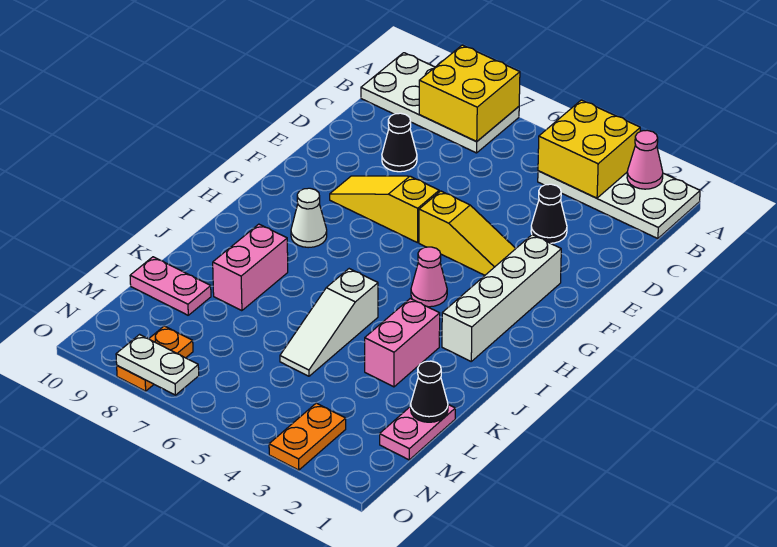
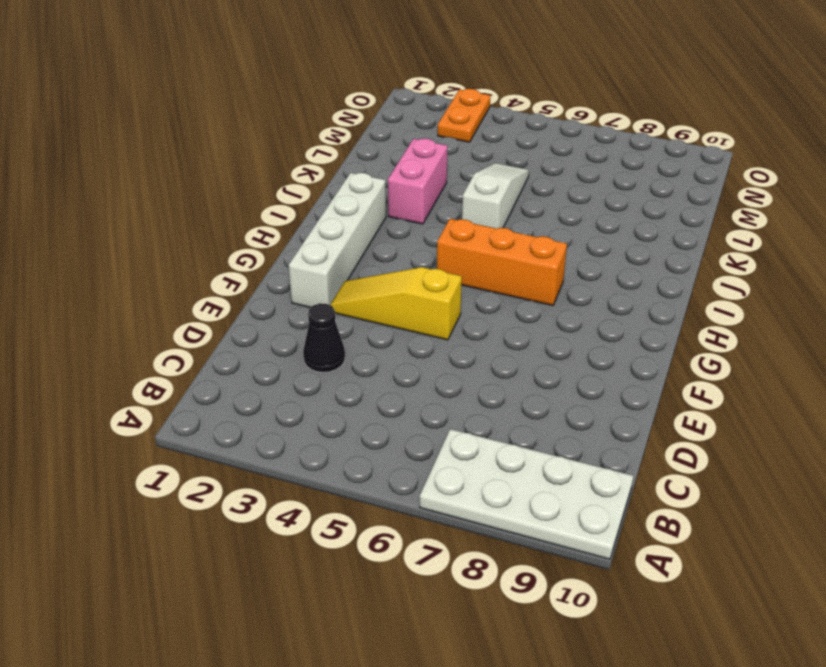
orange 1x3 brick [437,219,567,306] -> none
none -> white 2x4 plate [538,171,700,239]
none -> black 1x1 cone [382,113,417,172]
none -> yellow 1x3 slope [330,176,439,243]

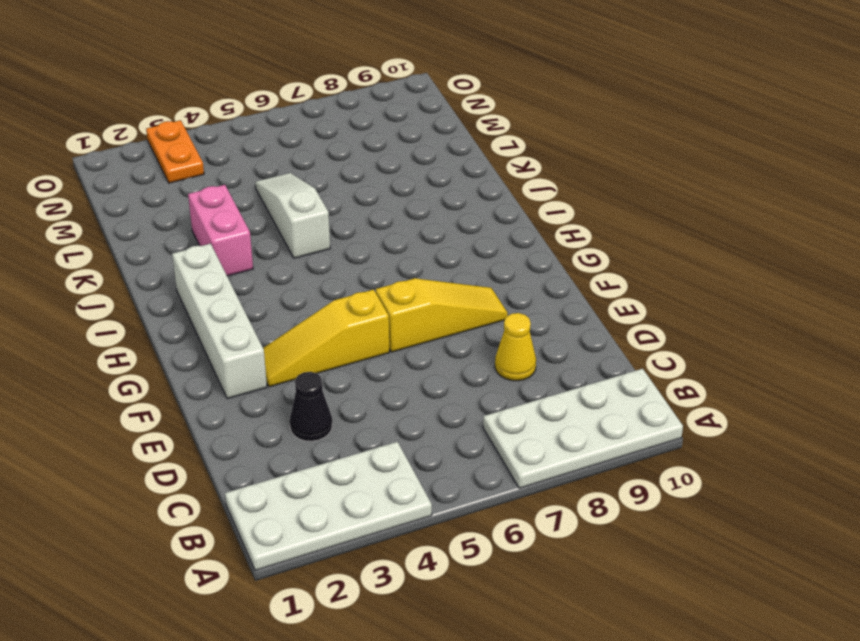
yellow 1x1 cone [495,313,536,381] -> black 1x1 cone [382,113,417,172]
none -> pink 1x1 cone [411,247,447,307]
none -> white 1x1 cone [291,188,327,248]
none -> pink 1x2 brick [213,224,288,311]

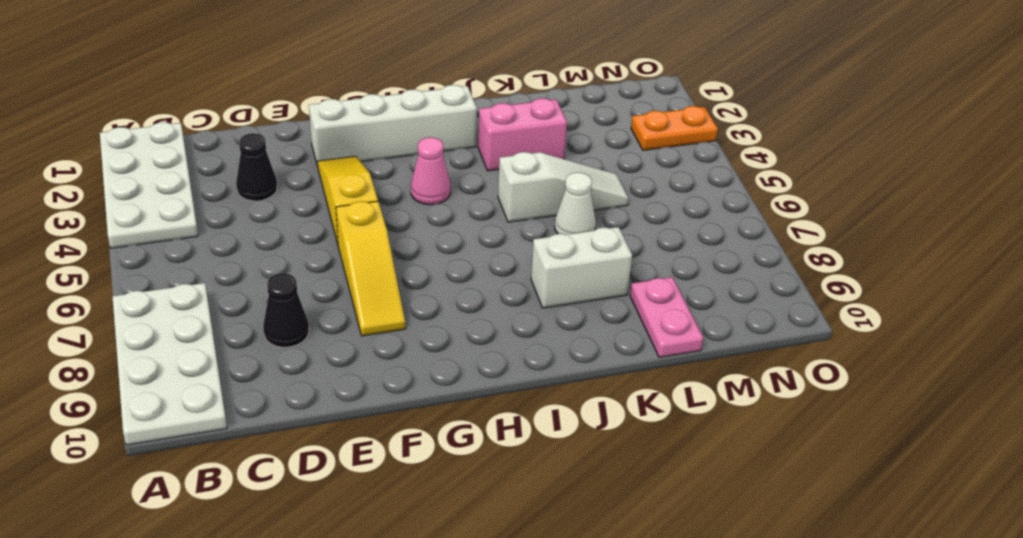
white 1x2 brick [531,227,632,308] -> pink 1x2 brick [213,224,288,311]
white 1x1 cone [554,172,596,235] -> white 1x1 cone moved to [291,188,327,248]
none -> pink 1x2 plate [380,405,455,460]
none -> orange 1x2 plate [117,326,193,391]
none -> pink 1x1 cone [627,130,663,189]

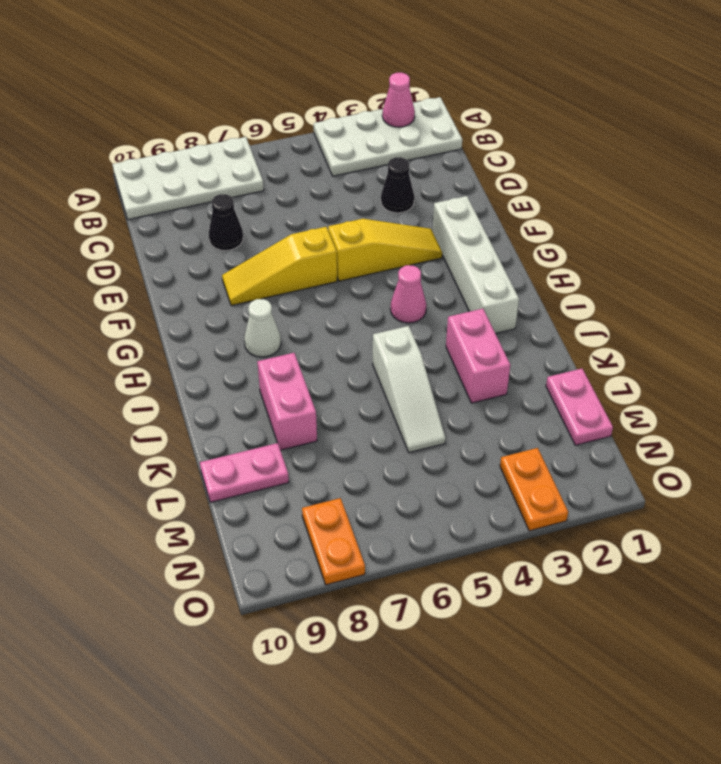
none -> yellow 2x2 brick [538,100,640,198]
none -> yellow 2x2 brick [419,45,520,142]
none -> black 1x1 cone [411,361,448,422]

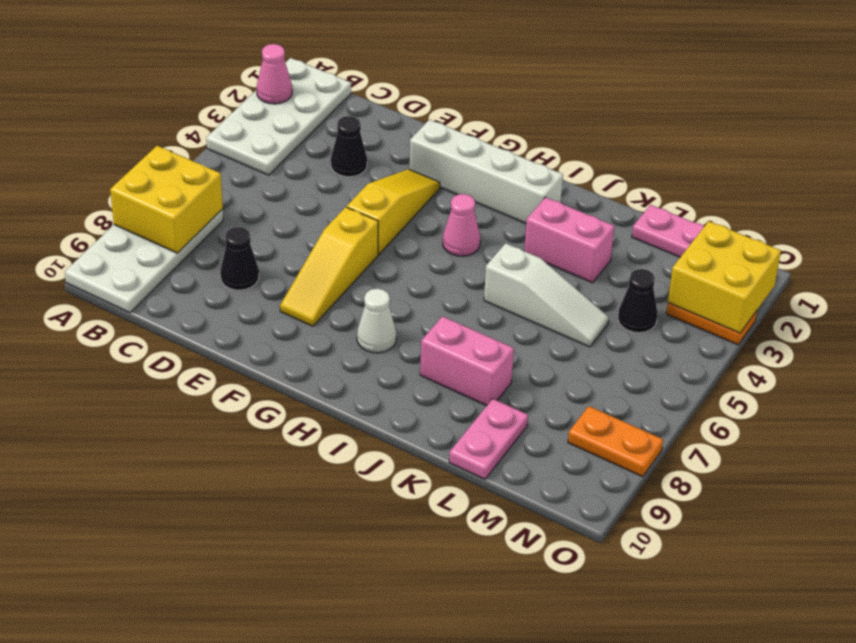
black 1x1 cone [618,269,657,333] -> black 1x1 cone moved to [411,361,448,422]
yellow 2x2 brick [668,221,781,333] -> yellow 2x2 brick moved to [538,100,640,198]
none -> white 1x2 plate [116,335,199,395]

